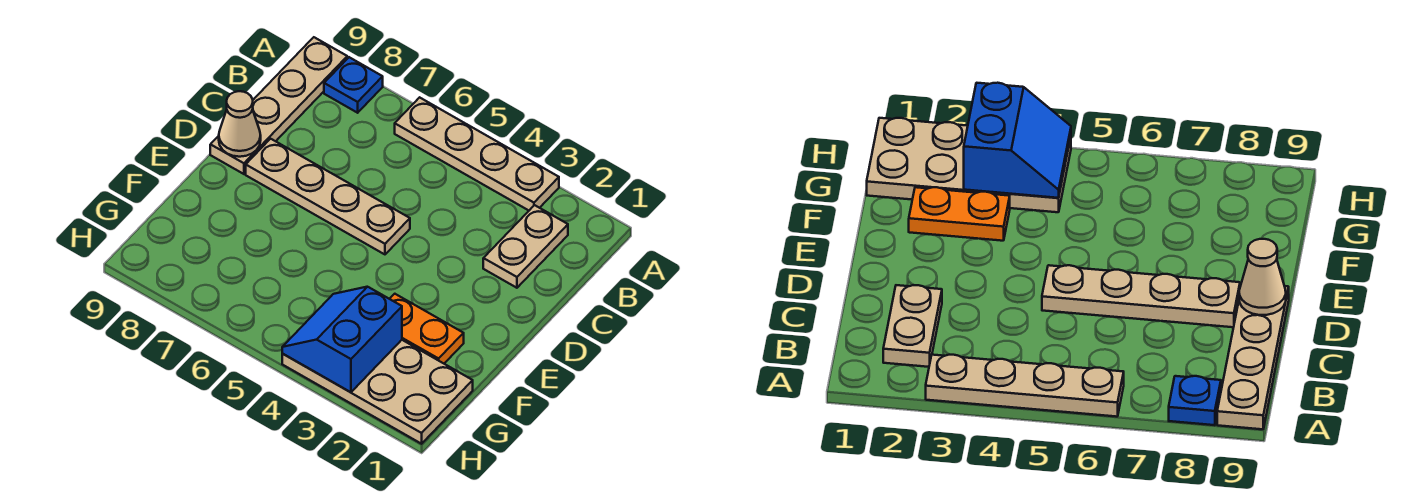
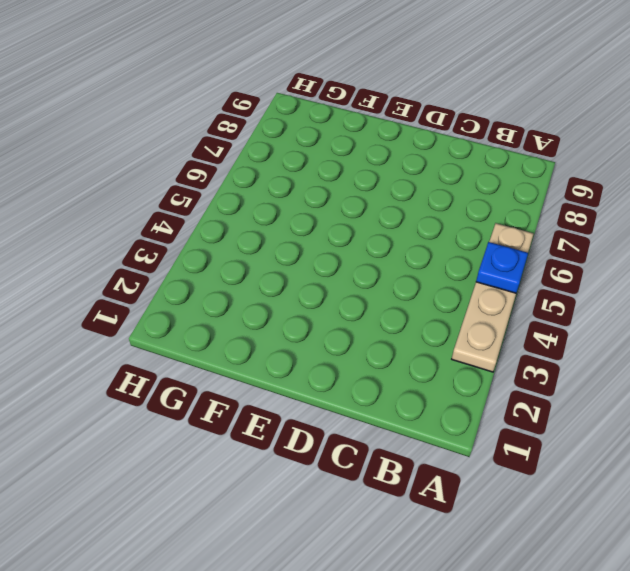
blue 1x1 plate [476,242,528,293] -> blue 1x1 plate moved to [324,57,383,113]
none -> tan 1x4 plate [210,37,347,174]
none -> tan 1x2 plate [483,205,568,288]

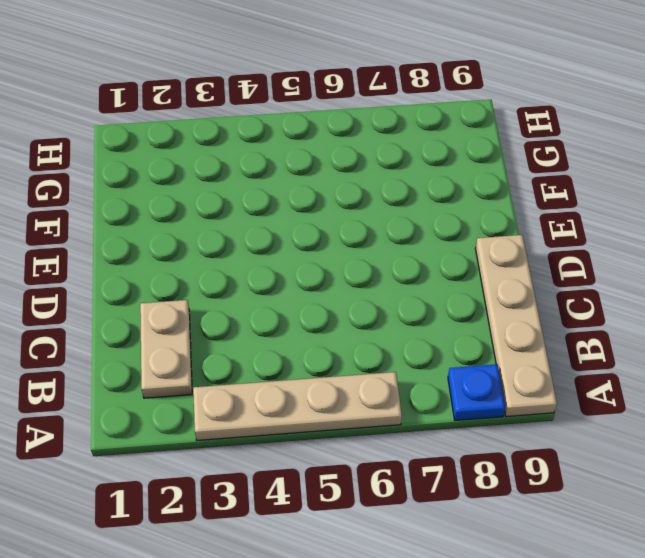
none -> tan 1x4 plate [246,139,410,254]
none -> orange 1x2 plate [390,294,464,363]

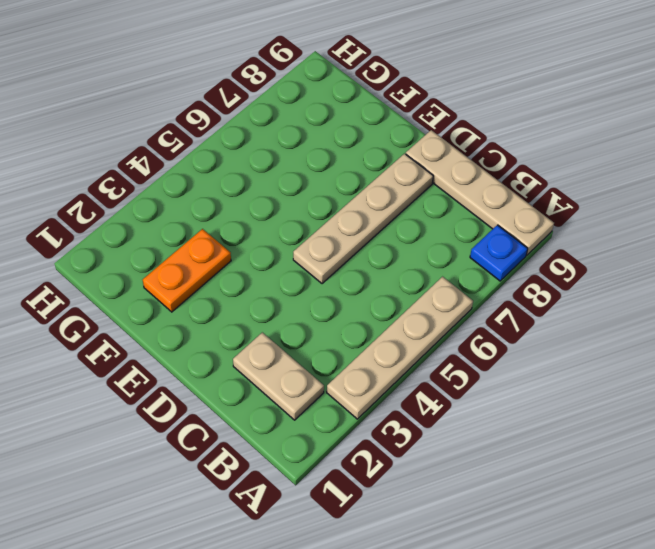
none -> tan 2x4 plate [282,340,473,444]
none -> tan 1x1 cone [219,91,261,157]

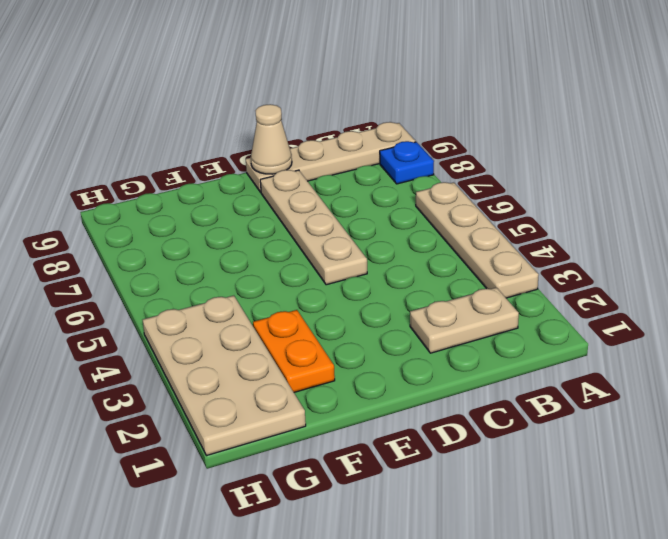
none -> blue 2x2 slope [282,287,402,392]

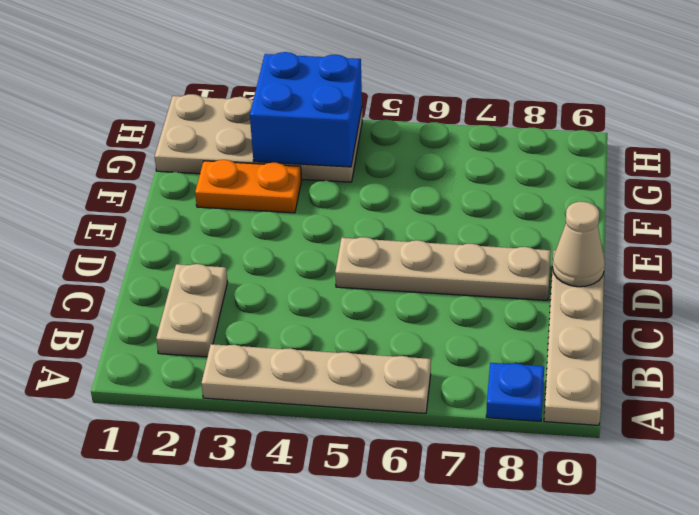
blue 2x2 brick [250,52,362,167] -> blue 2x2 slope [282,287,402,392]

